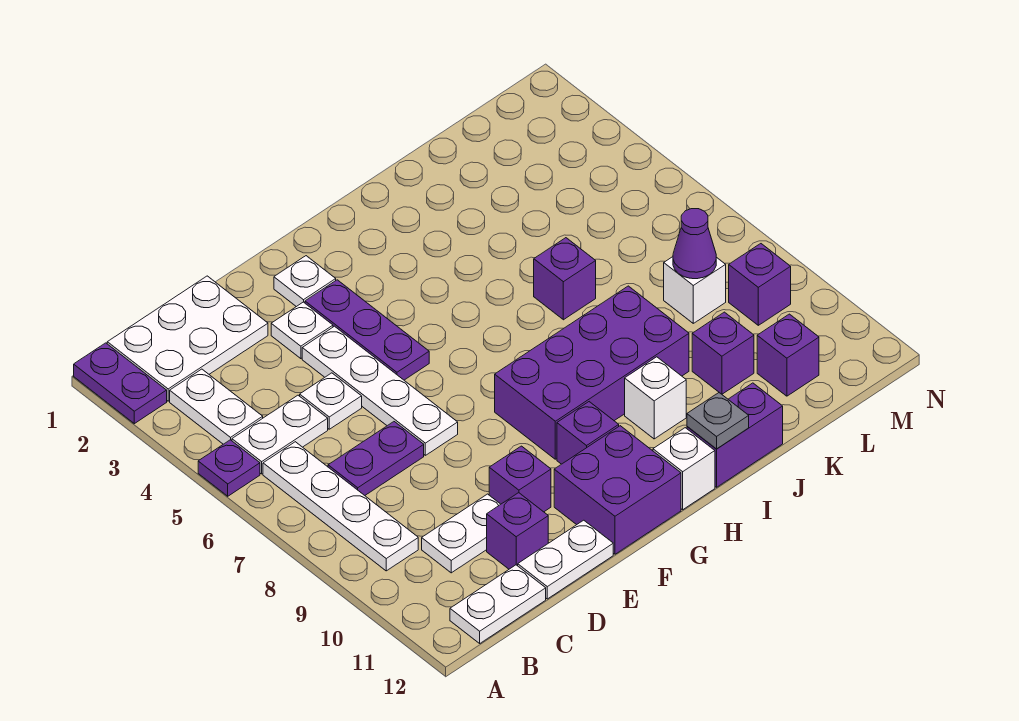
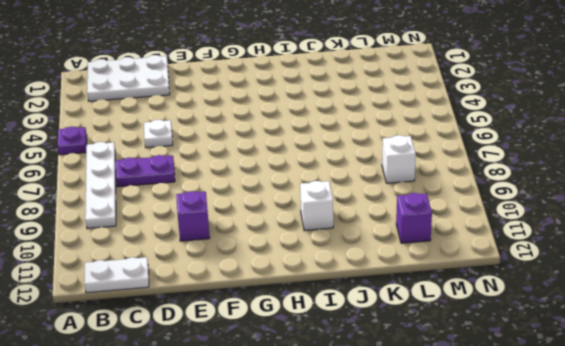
none -> purple 1x2 plate [74,343,167,424]
none -> white 1x2 plate [170,369,263,444]
none -> white 1x2 plate [232,395,328,474]
none -> white 1x2 plate [422,494,501,573]

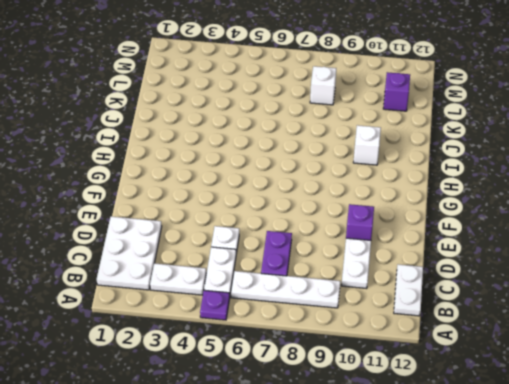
none -> purple 1x2 plate [74,343,167,424]
none -> purple 1x1 brick [487,493,548,569]
none -> white 1x2 plate [518,520,613,599]
none -> white 1x1 plate [271,302,333,359]

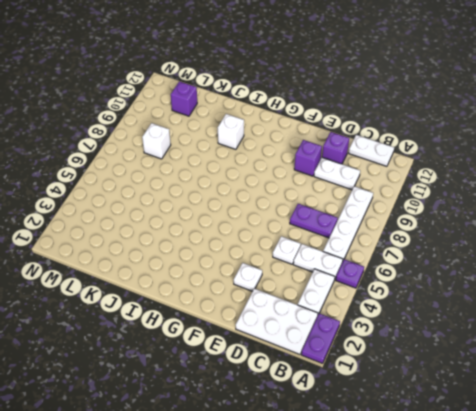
none -> white 1x2 plate [518,520,613,599]
none -> white 1x4 plate [302,326,458,455]
none -> white 1x1 plate [274,256,336,307]
none -> purple 1x3 plate [305,280,429,380]

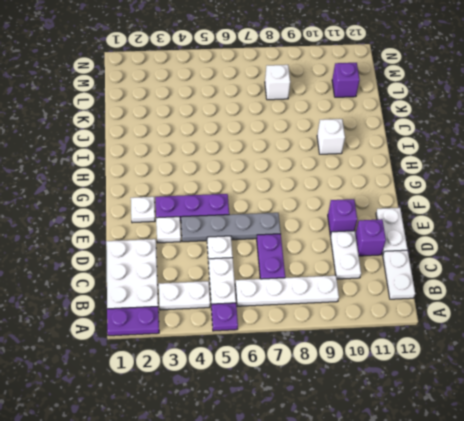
grey 1x4 plate [181,213,281,242] -> white 1x4 plate [302,326,458,455]
none -> purple 2x2 brick [554,426,681,554]
none -> purple 2x4 brick [495,286,689,459]
none -> purple 1x1 brick [557,402,619,464]
none -> white 1x1 brick [653,428,715,510]

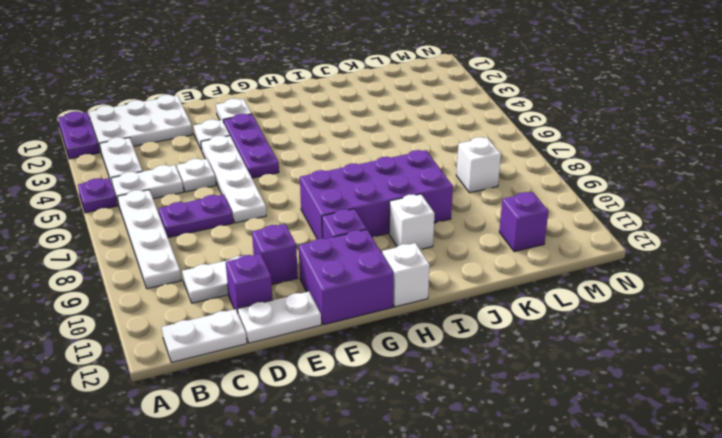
none -> purple 1x2 brick [687,383,783,487]
none -> purple 1x1 brick [534,238,596,320]
none -> purple 1x1 brick [692,312,754,394]
none -> purple 1x1 brick [729,244,791,325]

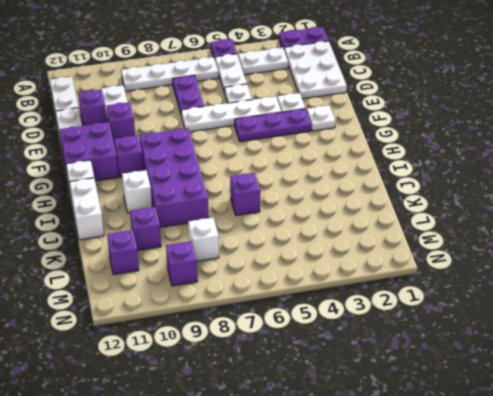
white 1x2 brick [70,178,104,240] -> purple 1x2 brick [687,383,783,487]
none -> grey 1x1 plate [687,393,749,449]
none -> purple 1x1 cone [673,209,716,279]

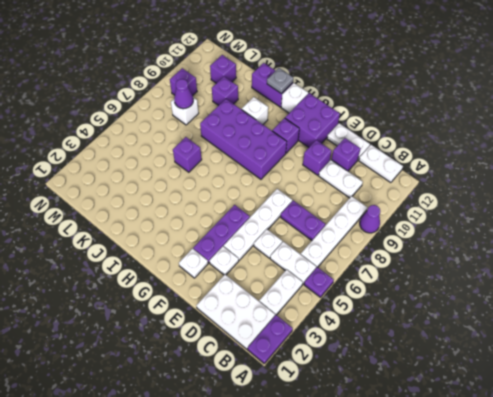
purple 1x1 cone [360,205,380,233] -> none

